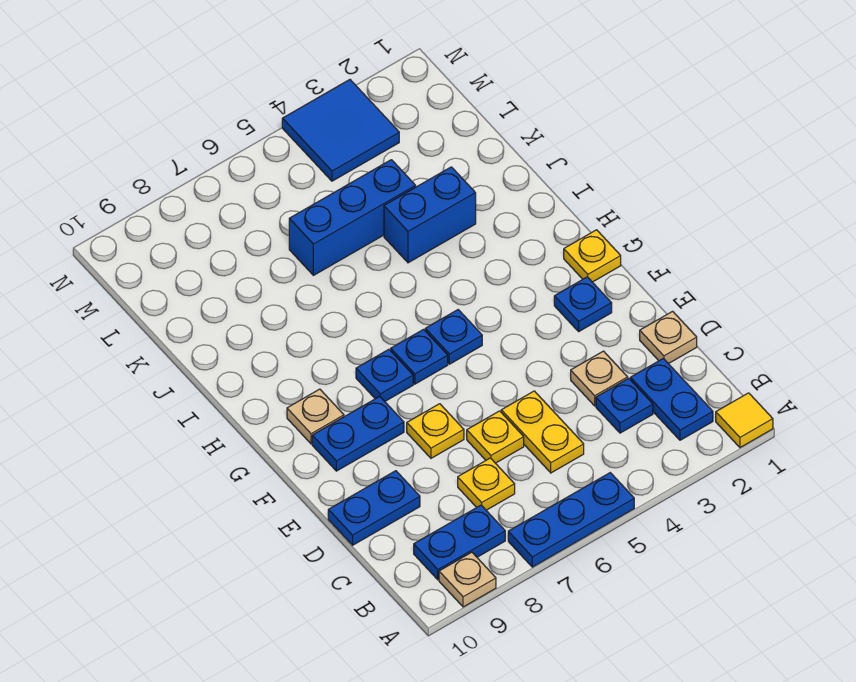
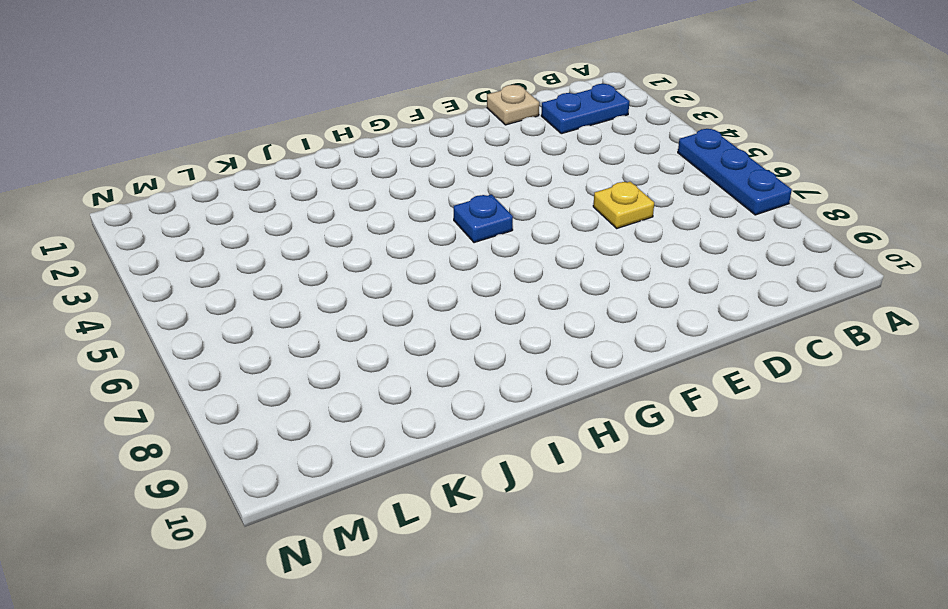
none -> yellow 1x1 tile [716,393,773,448]
none -> tan 1x1 plate [439,552,496,607]
none -> blue 1x2 plate [414,505,505,580]

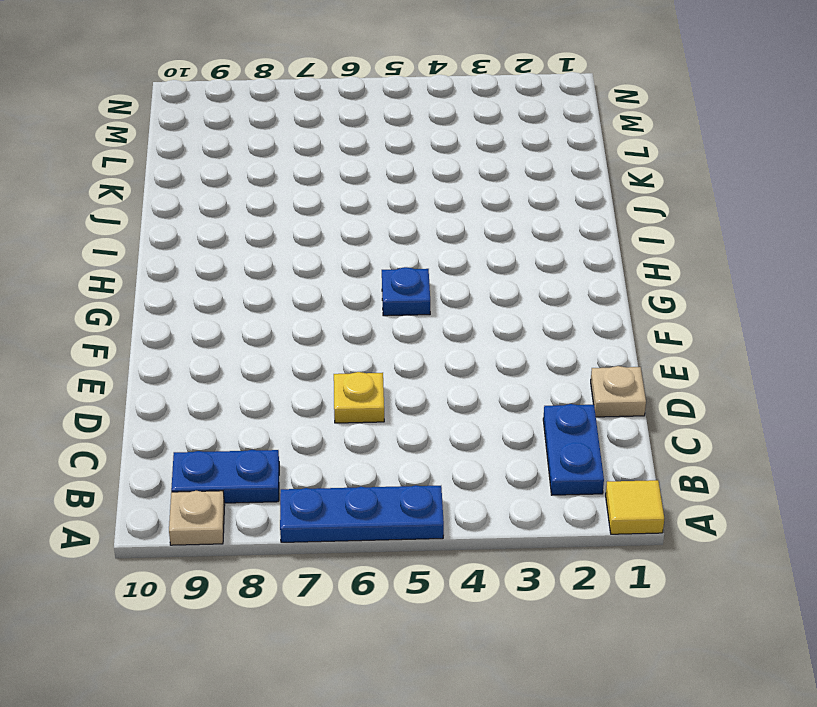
none -> blue 1x1 plate [596,378,653,433]
none -> yellow 1x2 plate [501,391,584,473]
none -> yellow 1x1 plate [458,458,515,510]

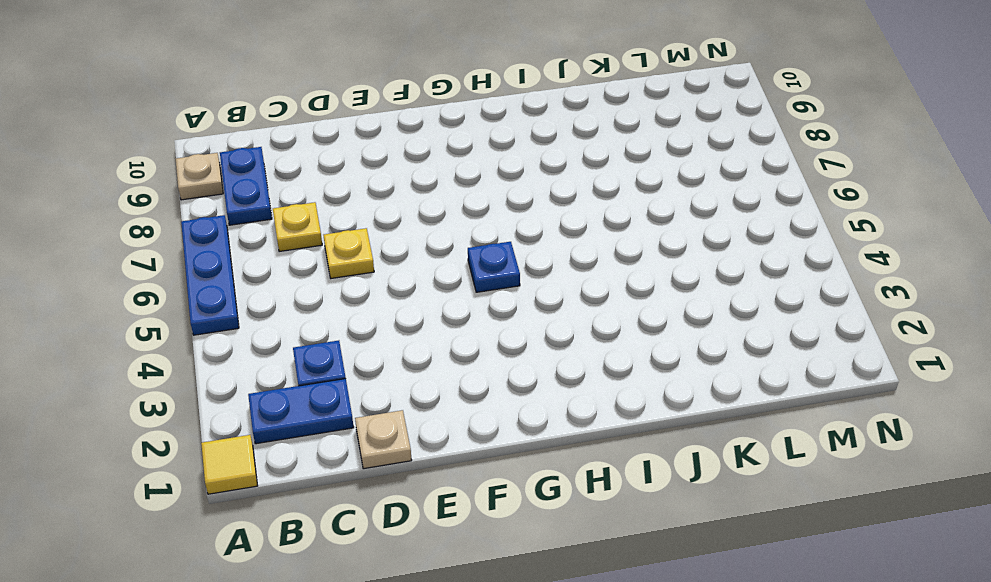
none -> yellow 1x2 plate [501,391,584,473]
none -> tan 1x1 plate [571,351,628,406]
none -> blue 1x2 plate [328,471,420,545]

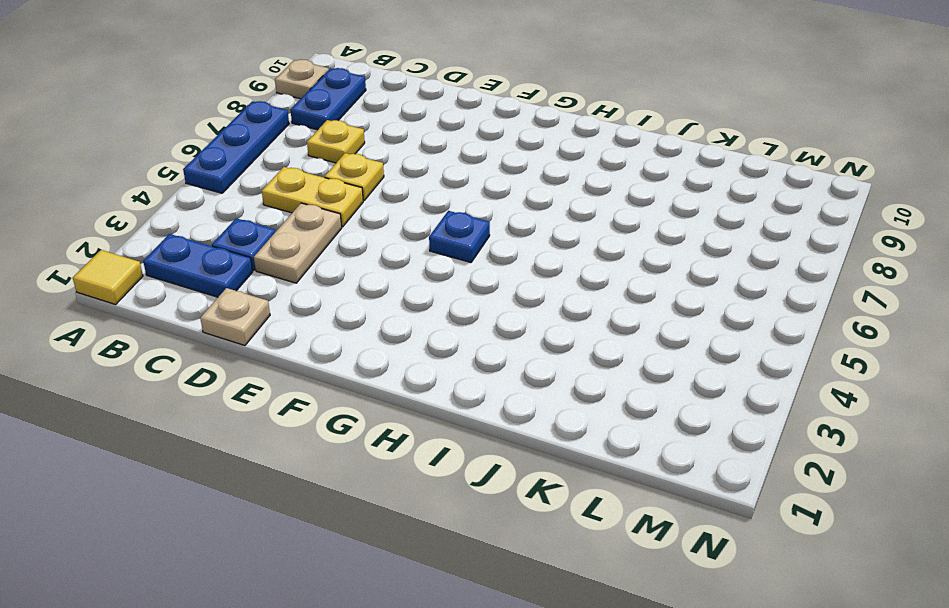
tan 1x2 plate [254,203,342,283] -> tan 1x1 plate [571,351,628,406]
none -> blue 1x2 plate [328,471,420,545]
none -> yellow 1x1 plate [407,404,464,458]
none -> blue 1x1 plate [554,277,612,331]

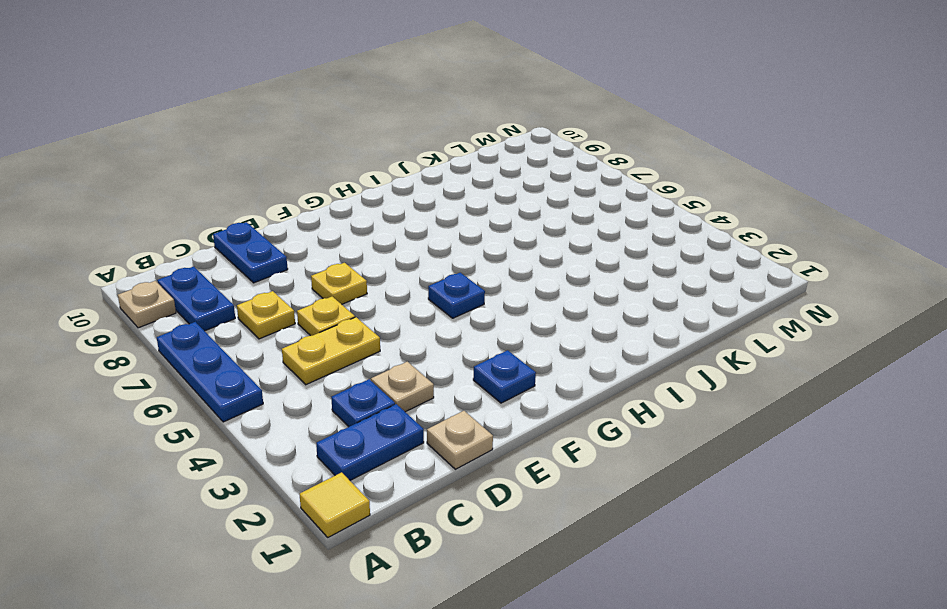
none -> blue 1x2 plate [312,396,404,471]
none -> yellow 1x1 plate [564,230,621,282]
none -> blue 1x1 plate [391,329,448,384]

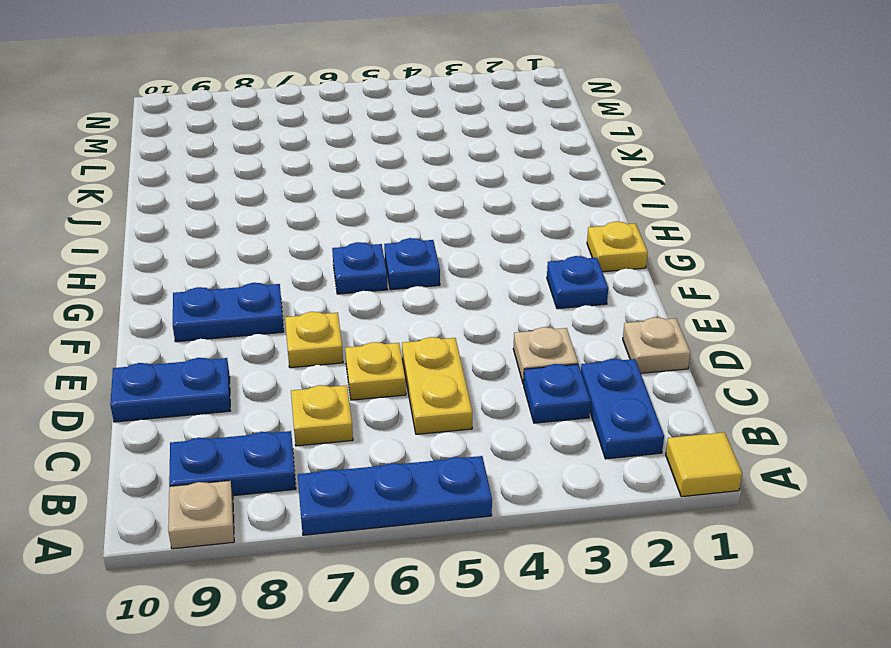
none -> blue 1x1 plate [356,349,413,401]
none -> tan 1x1 plate [287,389,344,444]
none -> blue 1x2 brick [384,167,476,263]

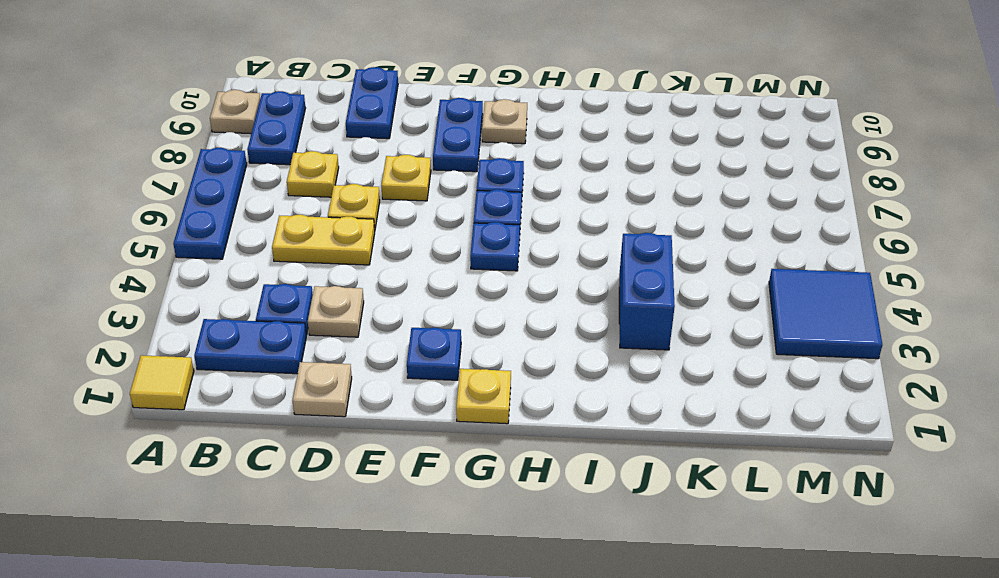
none -> blue 1x3 brick [289,160,416,275]

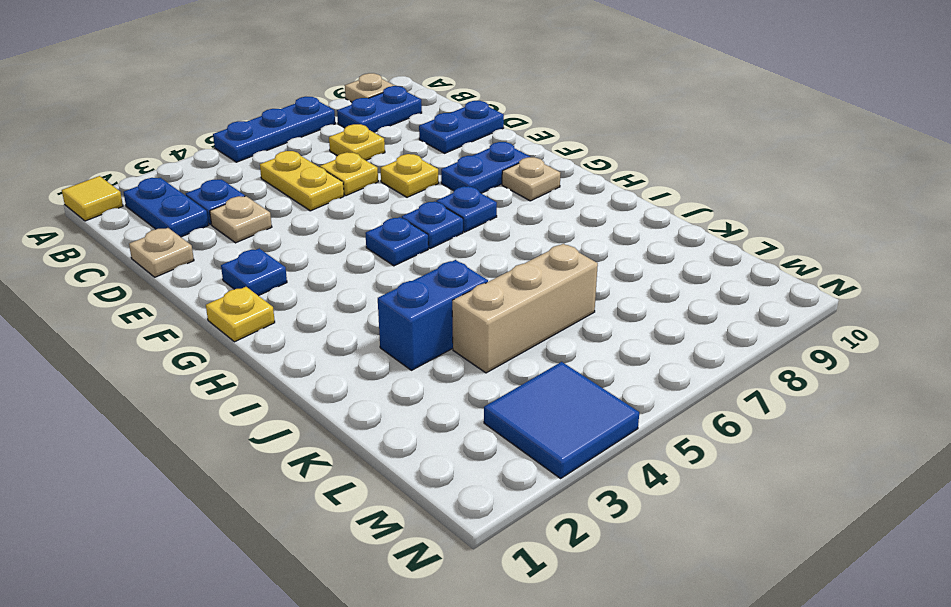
tan 1x3 brick [452,244,598,373] -> blue 1x3 brick [289,160,416,275]

